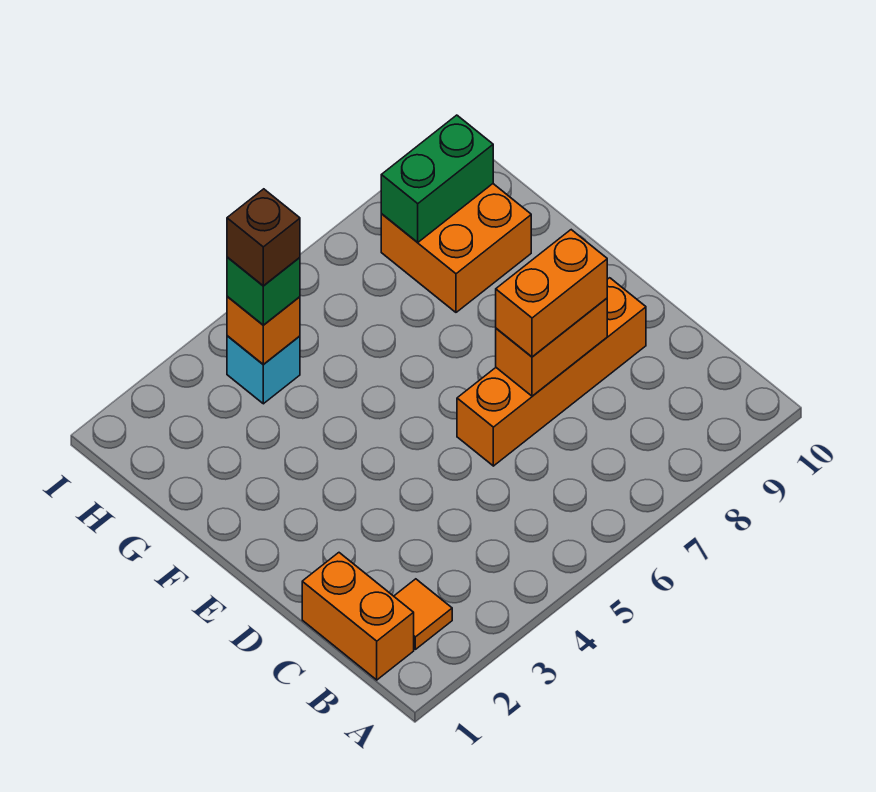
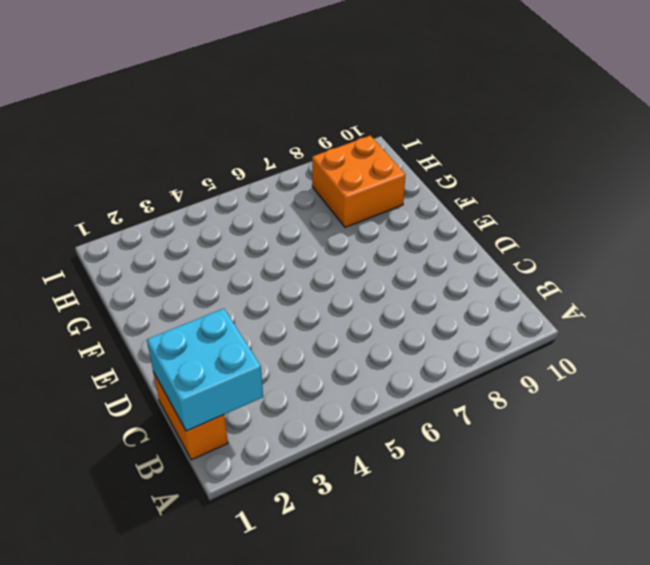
cyan 2x2 brick [147,308,263,431] -> none
none -> orange 1x1 tile [394,579,452,649]
none -> orange 1x4 brick [457,278,646,466]

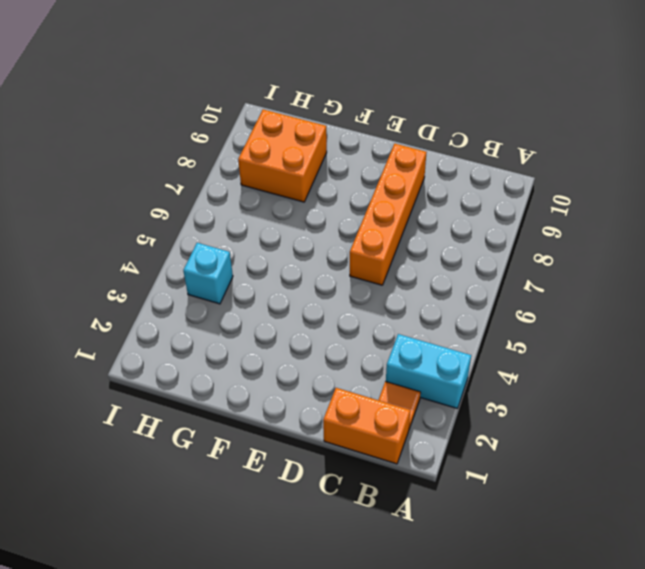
cyan 1x2 brick [386,334,471,408] -> none
none -> orange 1x2 brick [496,298,607,396]
none -> orange 1x1 brick [227,296,300,365]

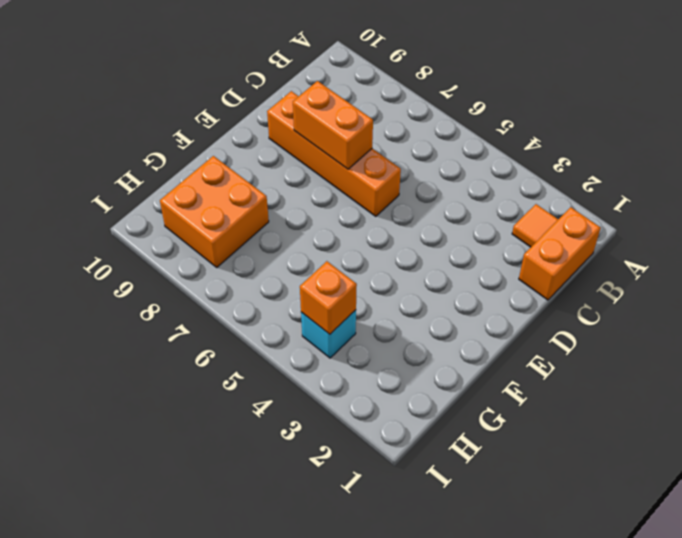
none -> green 1x2 brick [381,115,493,242]
none -> orange 1x2 brick [496,230,607,357]

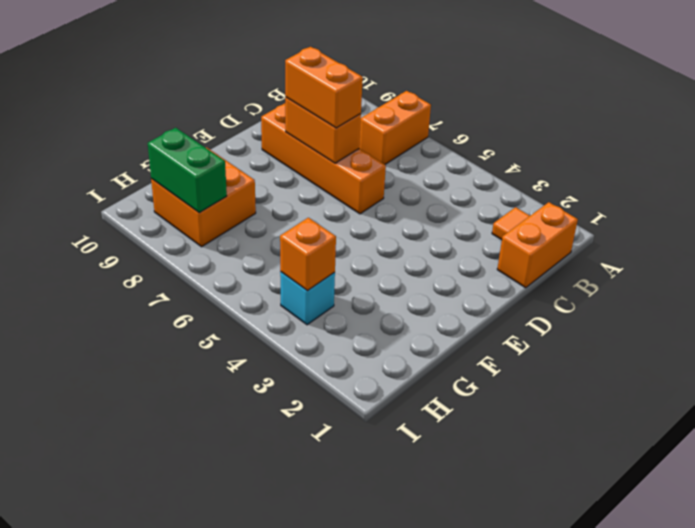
orange 1x2 brick [359,91,431,165] -> none
none -> green 1x1 brick [227,257,300,325]
none -> brown 1x1 brick [227,189,300,286]

